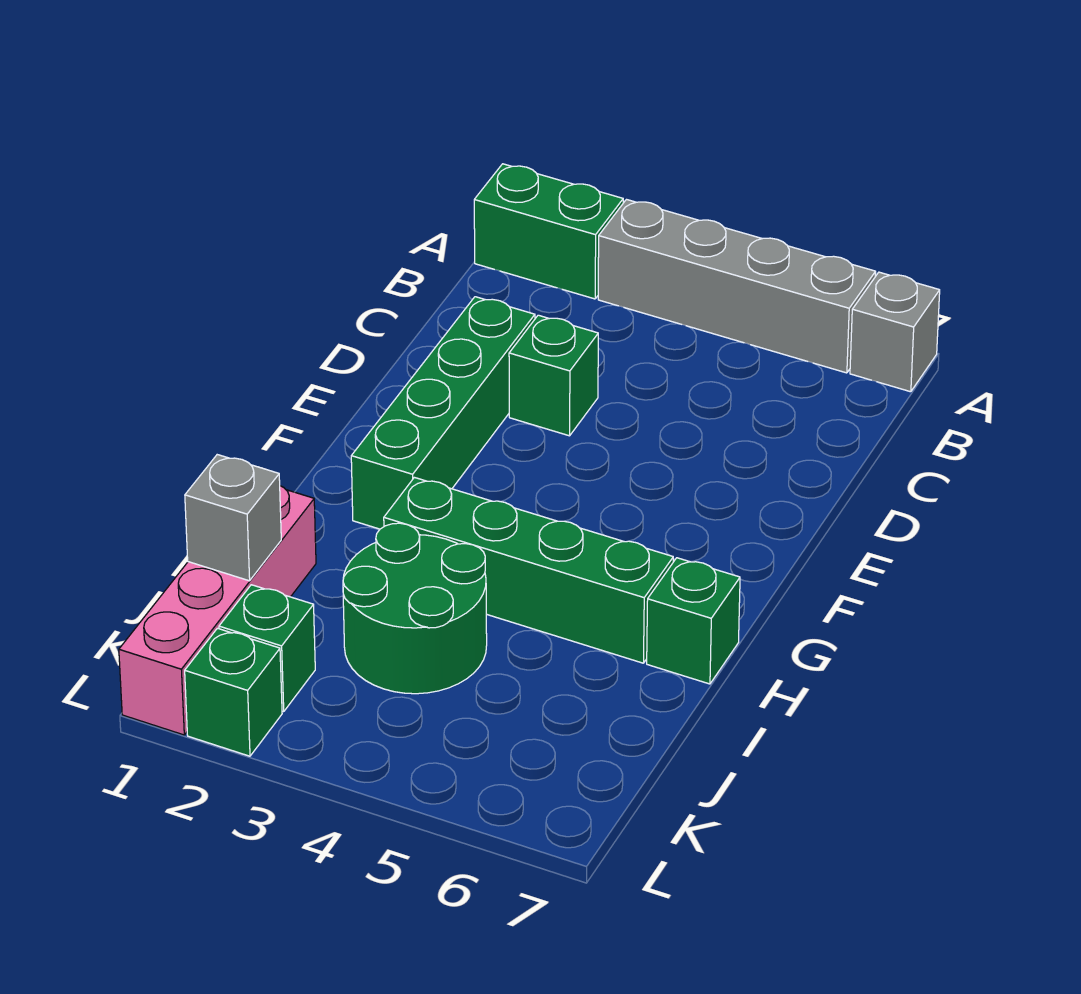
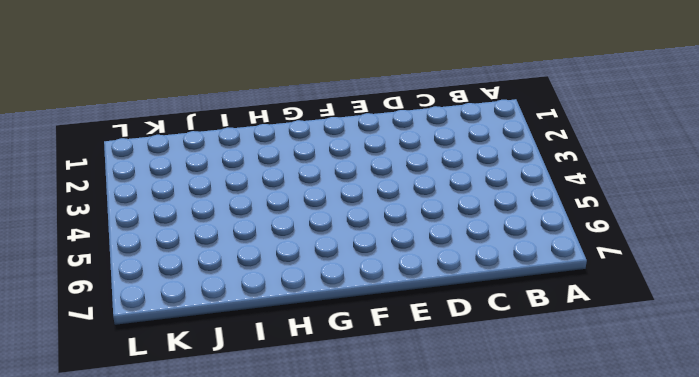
none -> green 1x2 brick [474,164,623,299]
none -> grey 1x4 brick [598,200,876,373]
none -> grey 1x1 brick [850,272,940,392]

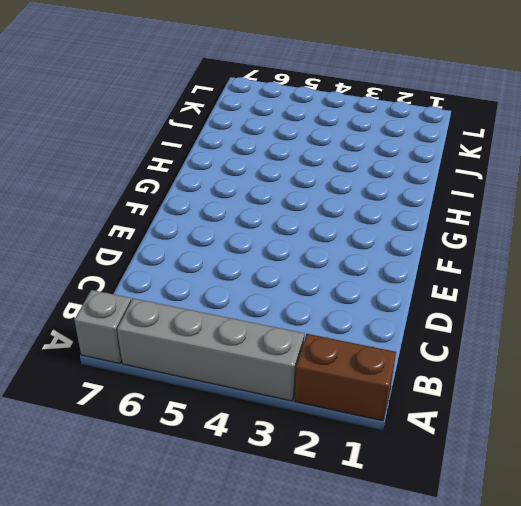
brown 1x2 brick [295,334,396,421] -> green 1x2 brick [474,164,623,299]
none -> green 1x4 brick [351,297,535,529]
none -> green 1x1 brick [509,315,598,436]
none -> green 1x4 brick [384,477,673,663]

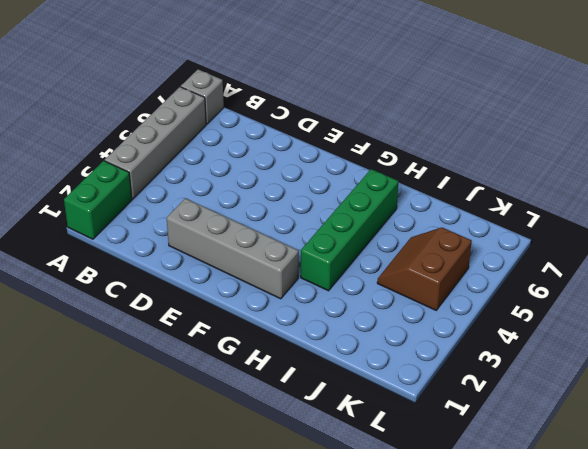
grey 1x4 brick [167,198,299,299] -> green 1x4 brick [351,297,535,529]
brown 2x2 slope [377,228,472,310] -> green 2x2 round brick [343,523,487,694]
none -> green 1x1 brick [509,315,598,436]
none -> green 1x1 brick [647,558,740,684]
none -> pink 1x4 brick [119,486,316,735]

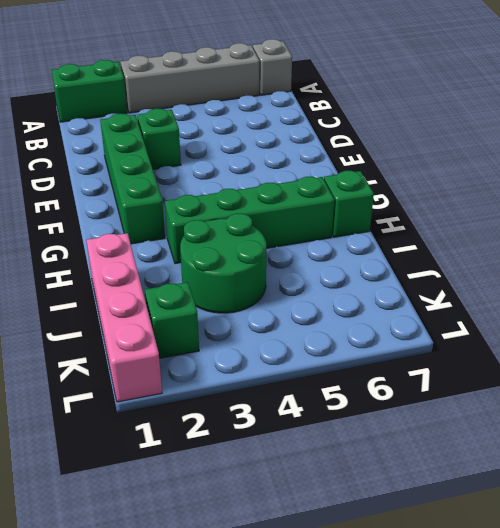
none -> green 1x1 brick [185,628,282,756]
none -> grey 1x1 brick [185,455,281,581]

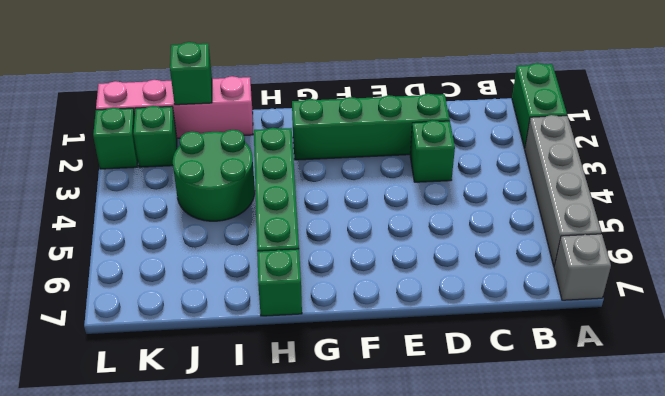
green 1x1 brick [170,42,212,105] -> grey 1x1 brick [185,455,281,581]

